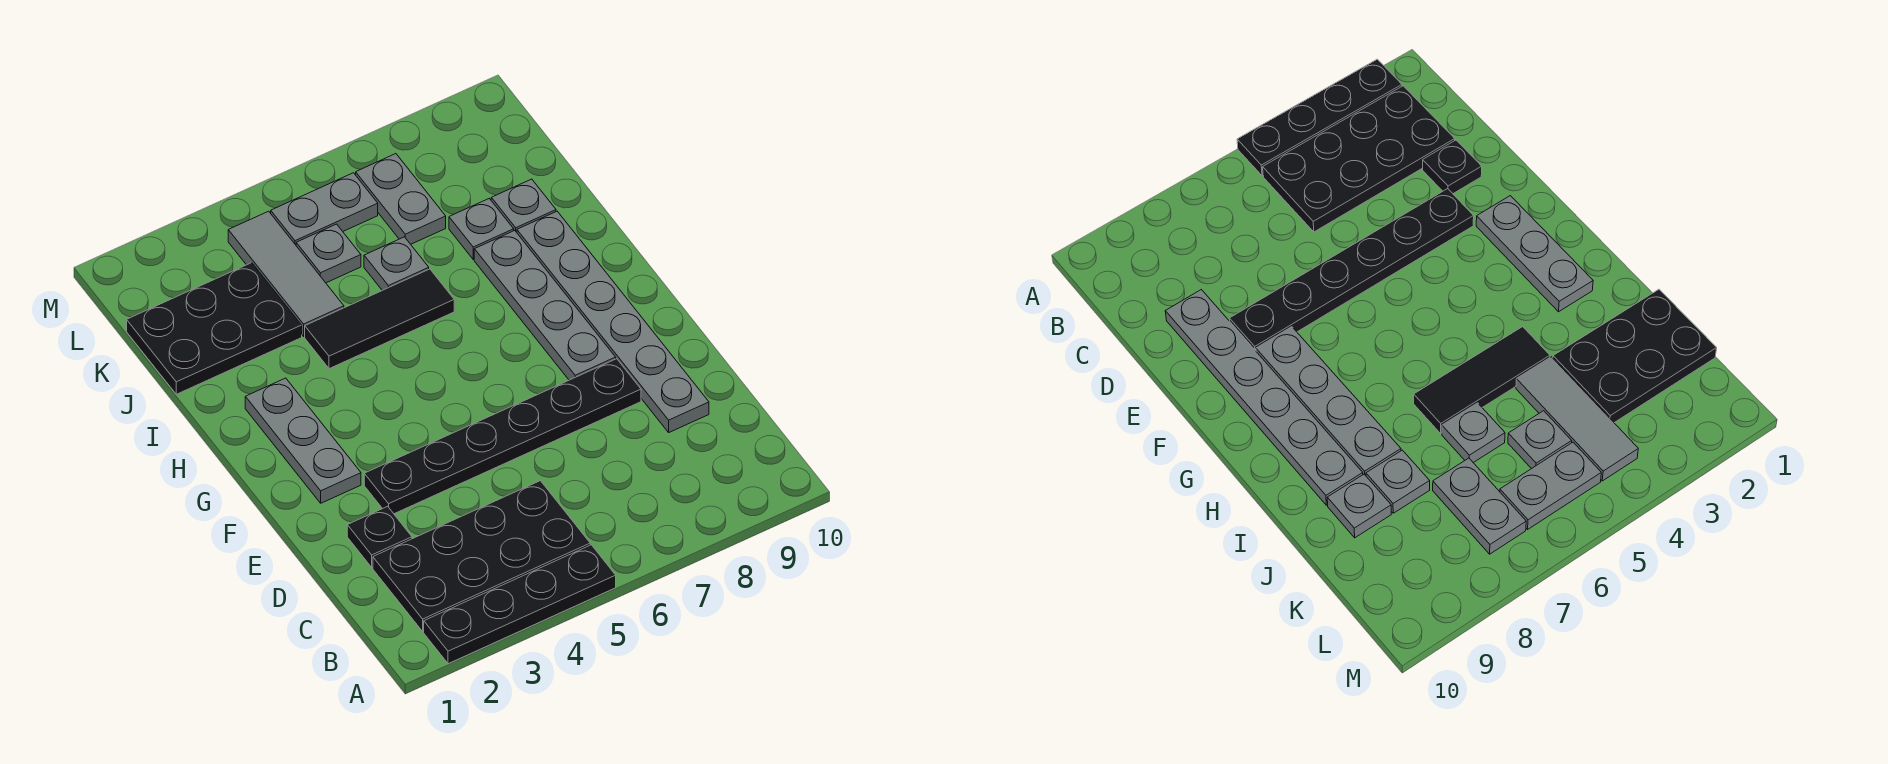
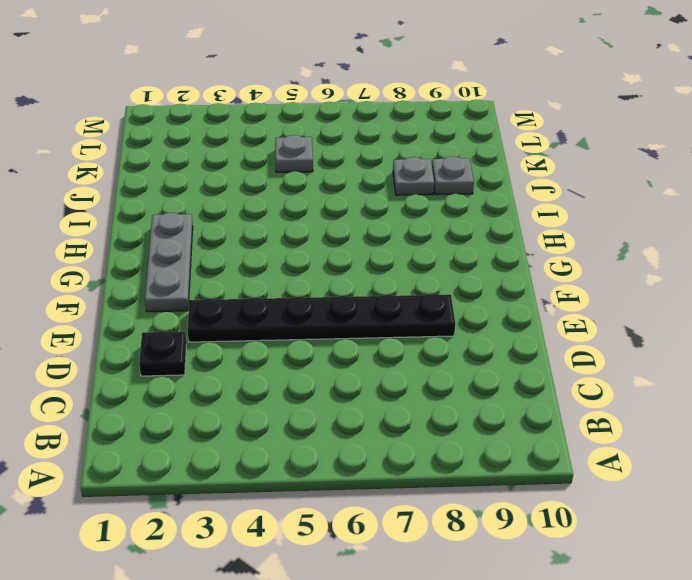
none -> black 1x4 plate [424,545,616,664]
none -> black 2x4 plate [373,481,590,631]
none -> grey 1x6 plate [517,211,709,432]

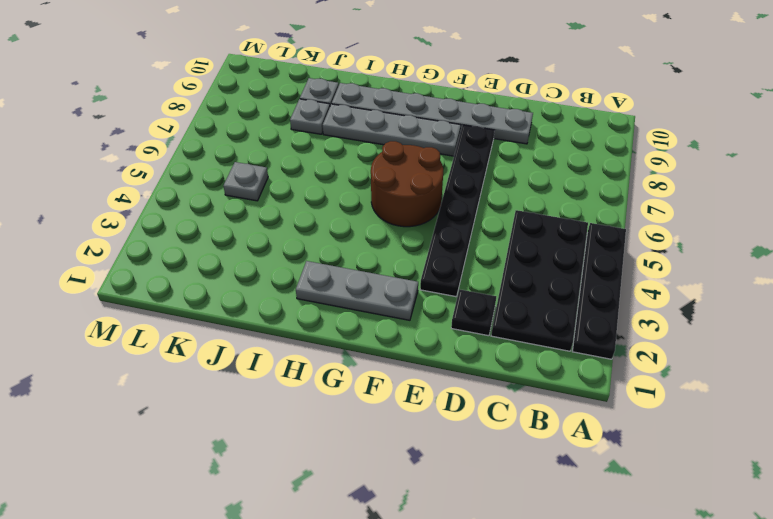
brown 2x2 round brick [371,141,443,227] -> none
none -> black 1x3 tile [305,269,454,369]
none -> black 2x3 plate [127,263,302,394]
none -> grey 1x3 tile [228,211,344,336]

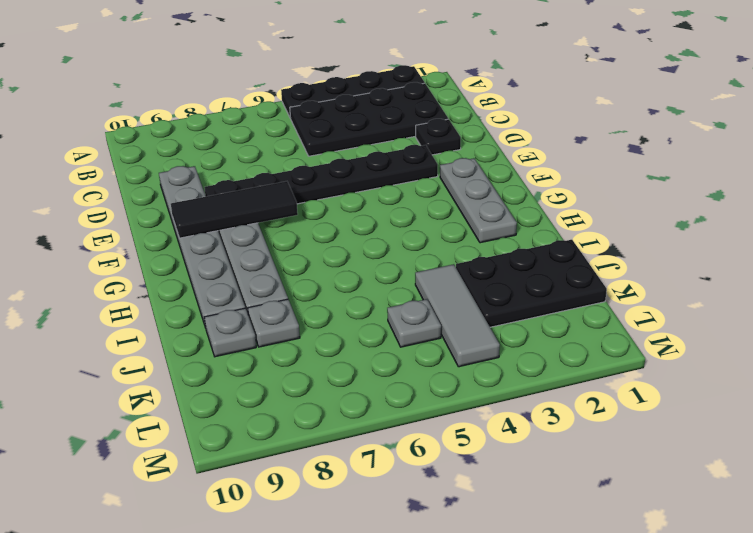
black 1x3 tile [171,181,298,238] -> black 1x3 tile moved to [305,269,454,369]
none -> grey 1x1 plate [364,237,429,290]
none -> grey 1x2 plate [356,154,446,244]
none -> grey 1x2 plate [271,173,378,245]

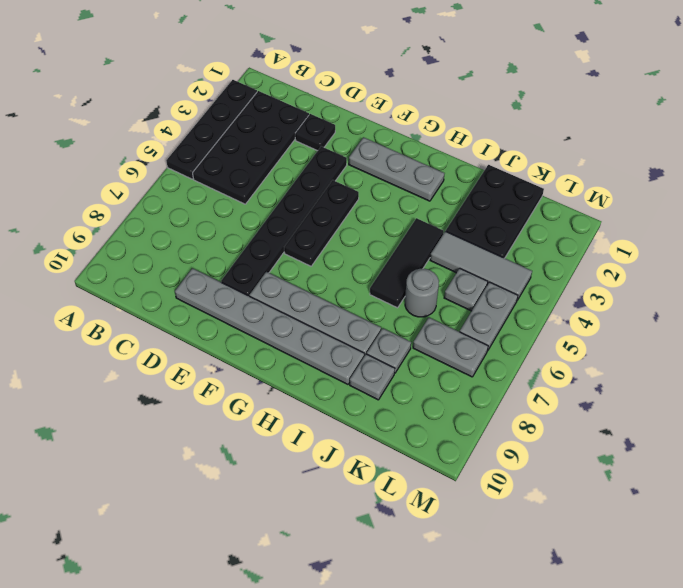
black 1x3 plate [284,180,359,266] -> none
grey 1x1 round brick [405,269,439,317] -> grey 1x1 plate [364,237,429,290]

